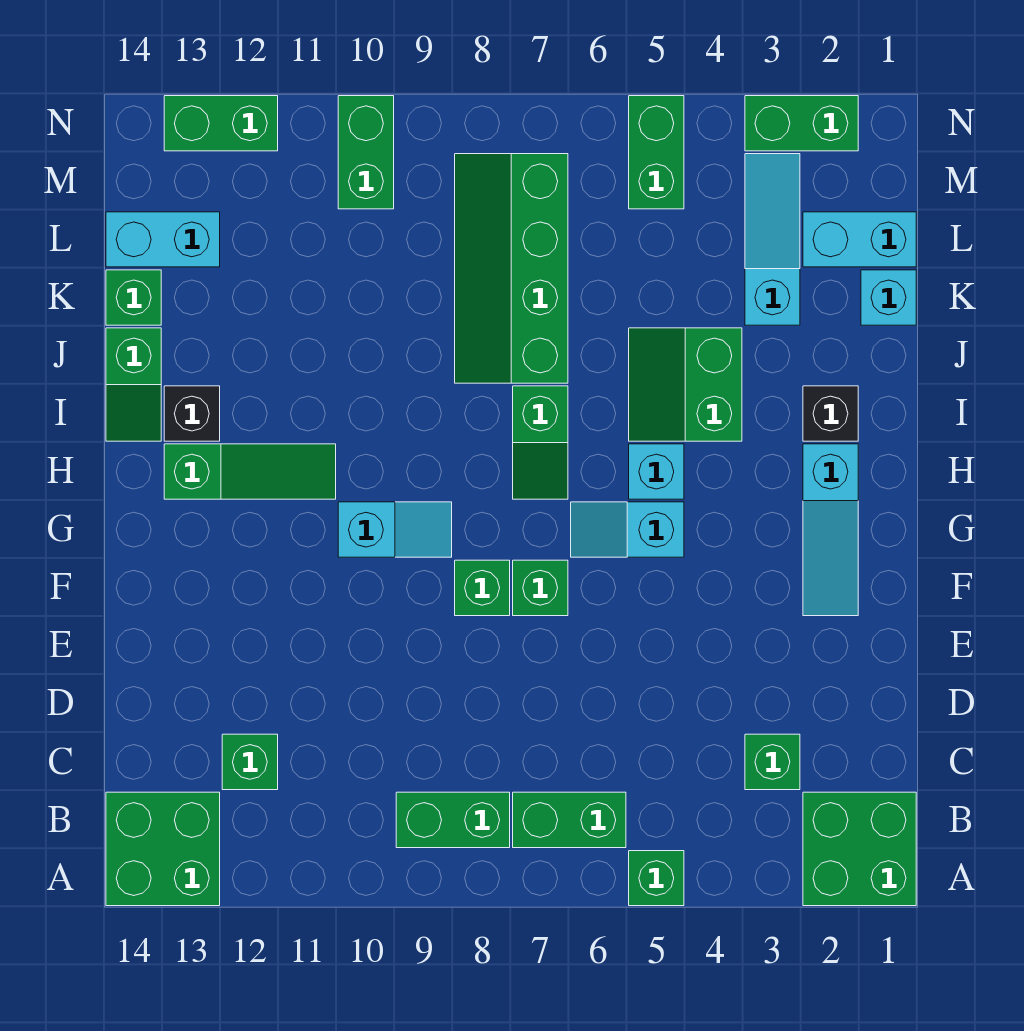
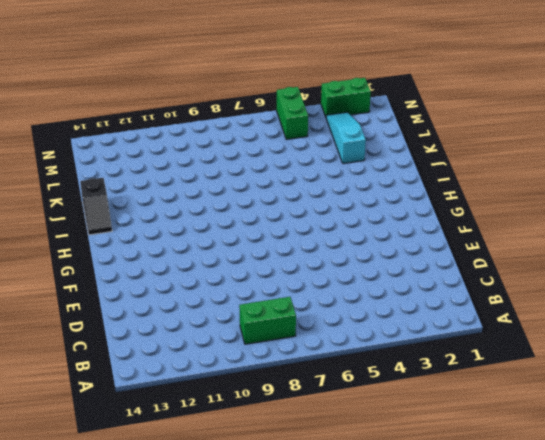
black 1x2 slope [80,178,112,235] -> green 1x2 slope [106,328,161,441]
none -> green 2x2 brick [803,792,916,906]
none -> green 1x1 brick [629,851,684,906]
none -> green 2x2 brick [106,792,220,906]

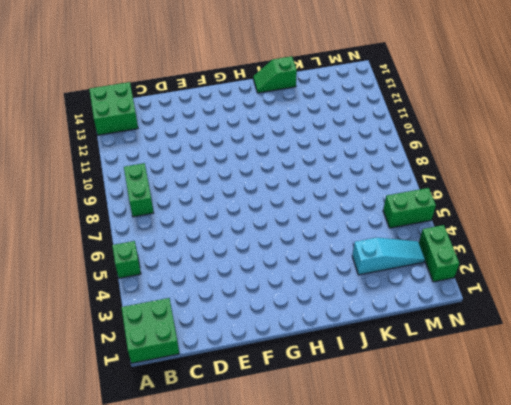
none -> green 1x2 brick [513,792,626,848]
none -> green 1x1 brick [745,734,800,790]
none -> green 1x1 brick [222,734,278,790]

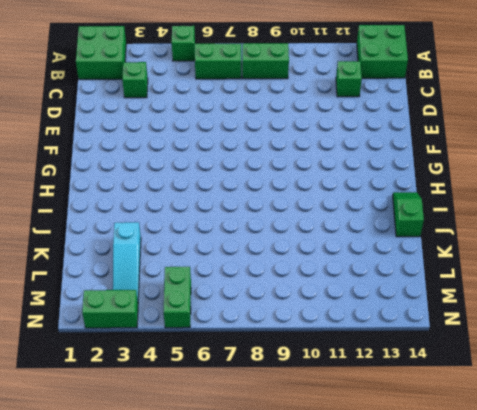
none -> cyan 1x3 slope [803,444,858,616]
none -> green 1x1 brick [513,560,568,616]
none -> green 1x1 brick [455,560,510,616]

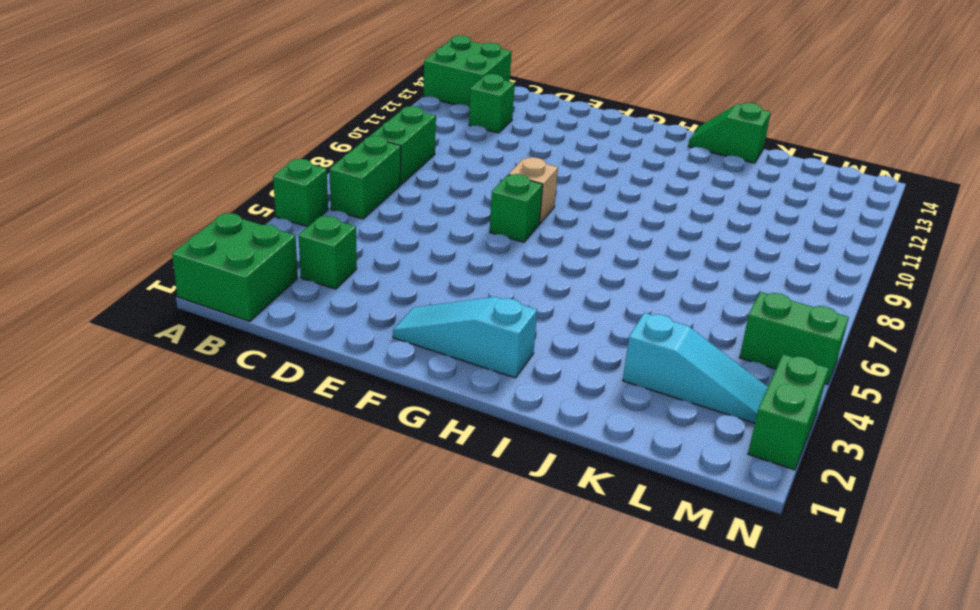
tan 1x1 brick [509,157,558,224] -> green 1x1 brick [455,560,510,616]
none -> cyan 1x2 slope [571,502,684,557]
none -> cyan 1x2 slope [338,502,452,557]
none -> cyan 1x1 brick [629,444,684,499]

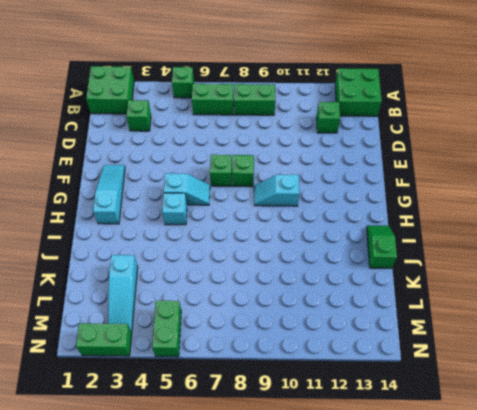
none -> green 1x2 slope [513,386,568,499]
none -> green 1x3 slope [164,444,336,499]
none -> black 1x1 brick [803,386,858,441]

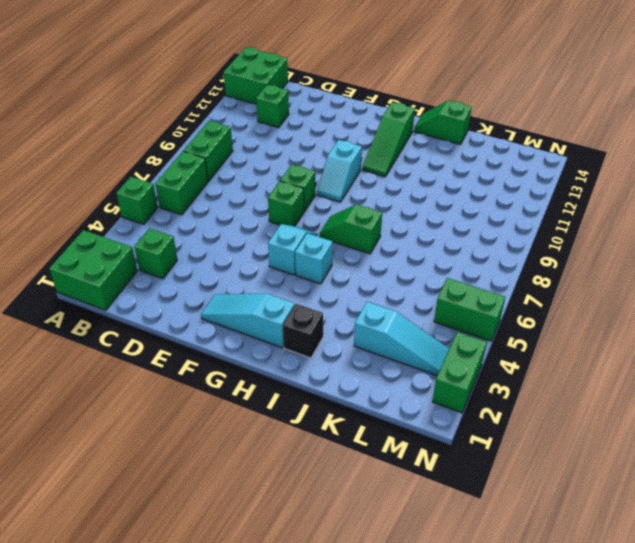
none -> green 2x2 slope [629,328,742,441]
none -> black 1x1 brick [164,386,220,441]
none -> green 2x4 slope [455,154,568,383]

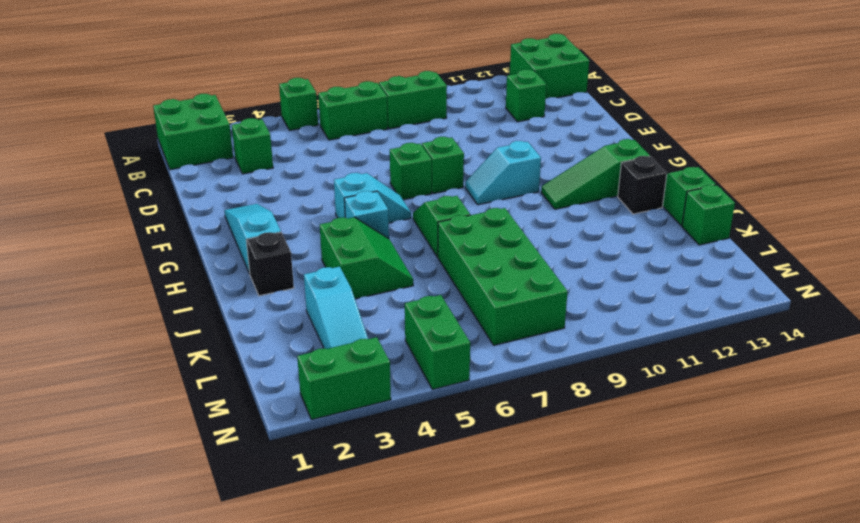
green 2x4 brick [438,208,568,345] -> green 2x4 slope [455,154,568,383]
none -> cyan 1x1 brick [861,270,916,325]
none -> cyan 1x2 brick [803,212,916,267]
none -> cyan 1x2 brick [106,212,220,267]

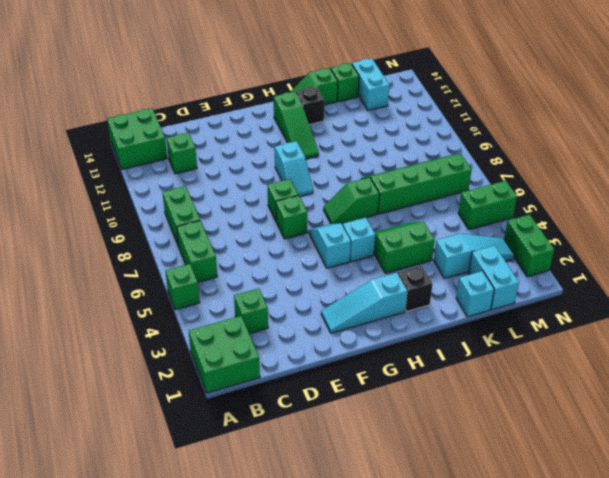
none -> green 1x2 brick [338,96,394,209]
none -> green 1x2 brick [164,96,278,151]

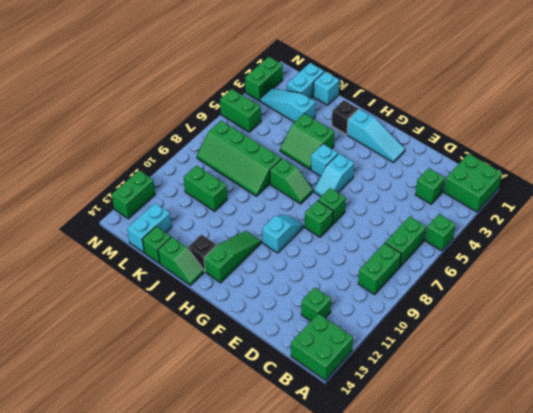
green 1x2 brick [184,166,227,211] -> green 1x2 brick moved to [338,96,394,209]

